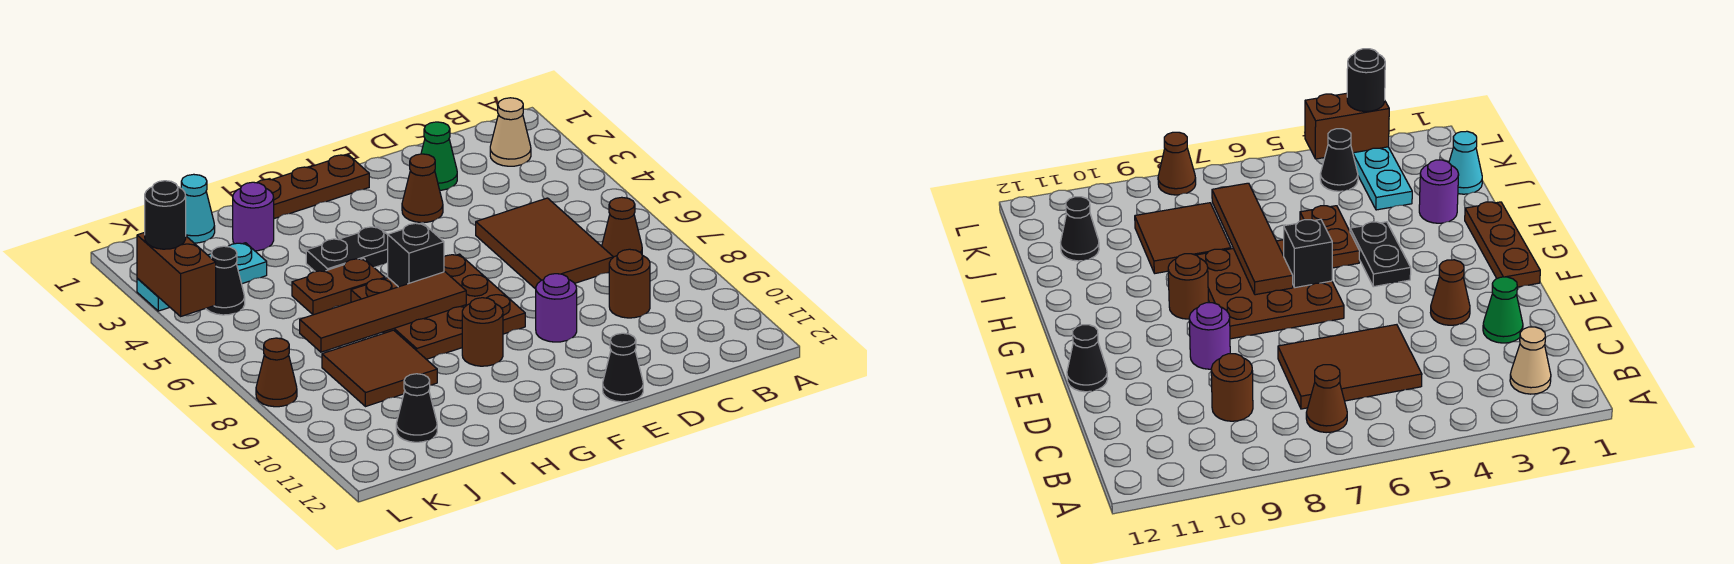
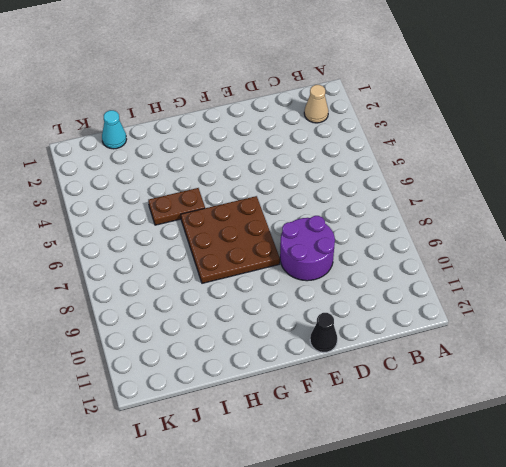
purple 2x2 round brick [280,216,335,281] -> purple 1x1 round brick [536,274,577,342]
none -> brown 1x1 cone [602,197,642,257]
none -> brown 2x3 tile [476,198,613,289]
none -> brown 1x1 round brick [609,249,650,318]

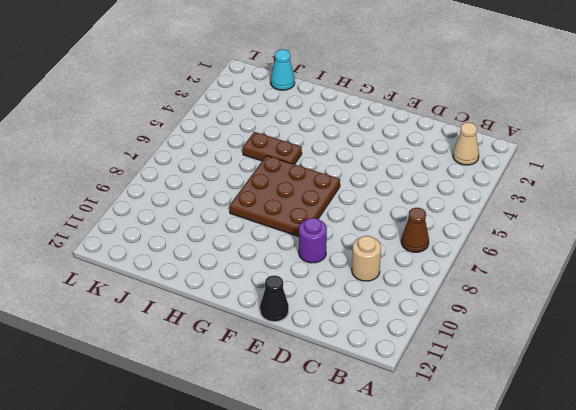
tan 1x1 round brick [352,236,381,281] -> brown 1x1 round brick [609,249,650,318]
none -> brown 2x3 tile [476,198,613,289]
none -> green 1x1 cone [421,122,457,190]
none -> brown 1x1 cone [402,154,443,223]

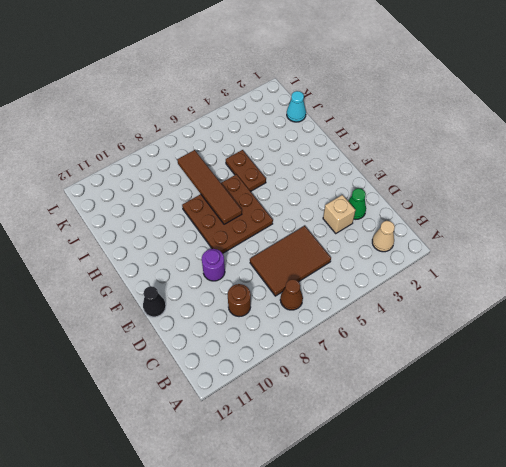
tan 1x1 brick [323,195,356,234] -> none
none -> brown 1x1 cone [402,154,443,223]
none -> brown 1x3 plate [257,155,369,219]
none -> black 1x2 plate [306,227,388,272]

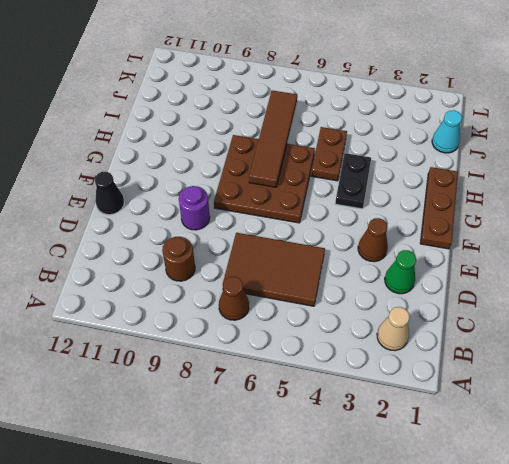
none -> brown 1x1 round brick [462,298,503,366]
none -> purple 1x1 round brick [233,182,274,251]
none -> brown 2x2 tile [322,330,437,407]

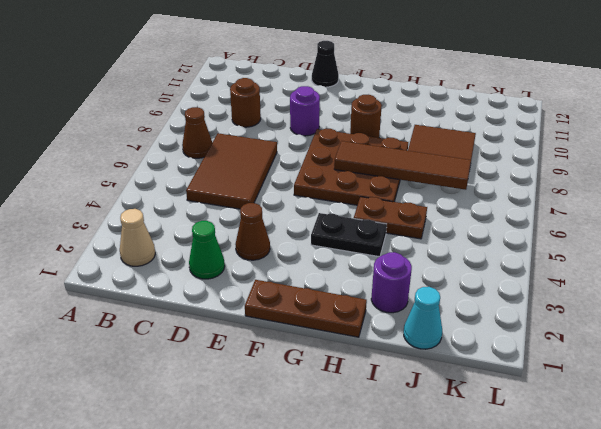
none -> cyan 1x3 plate [137,243,267,311]
none -> black 1x1 cone [396,374,437,442]
none -> black 1x1 cone [206,246,245,315]

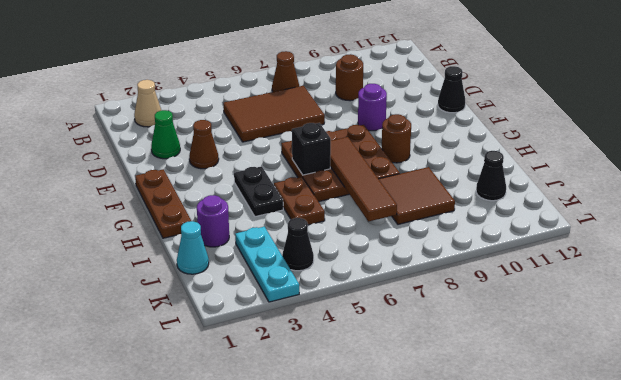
none -> brown 1x1 cone [256,338,297,407]
none -> brown 1x2 brick [137,232,216,316]
none -> black 1x1 round brick [145,181,186,249]

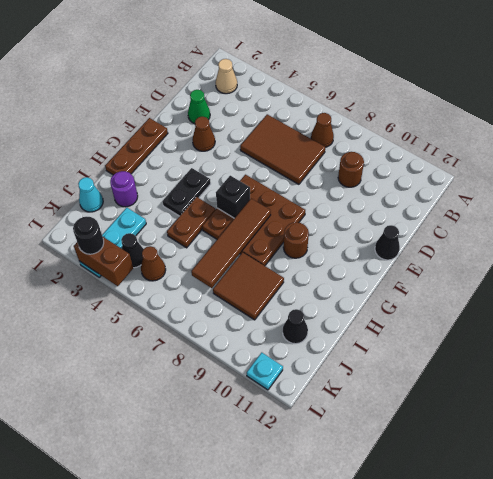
brown 1x1 cone [141,246,166,281] -> brown 1x1 cone moved to [256,338,297,407]
cyan 1x1 plate [247,353,283,390] -> none
none -> purple 1x1 round brick [536,274,577,342]

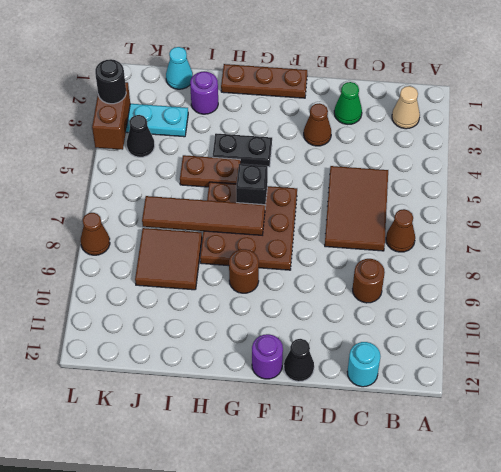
cyan 1x1 round brick [347,342,381,387] -> none
purple 1x1 round brick [252,334,283,379] -> purple 1x1 round brick moved to [536,274,577,342]
none -> black 1x1 cone [396,374,437,442]

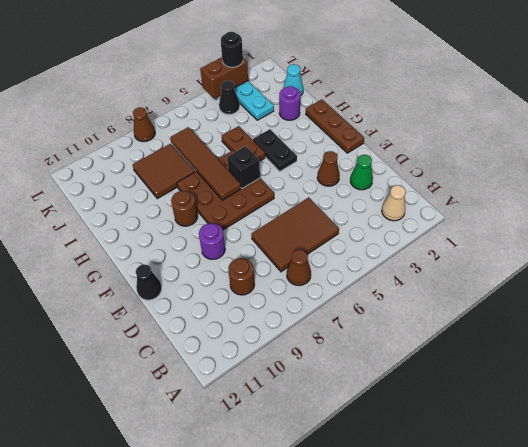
none -> black 1x1 cone [396,374,437,442]

